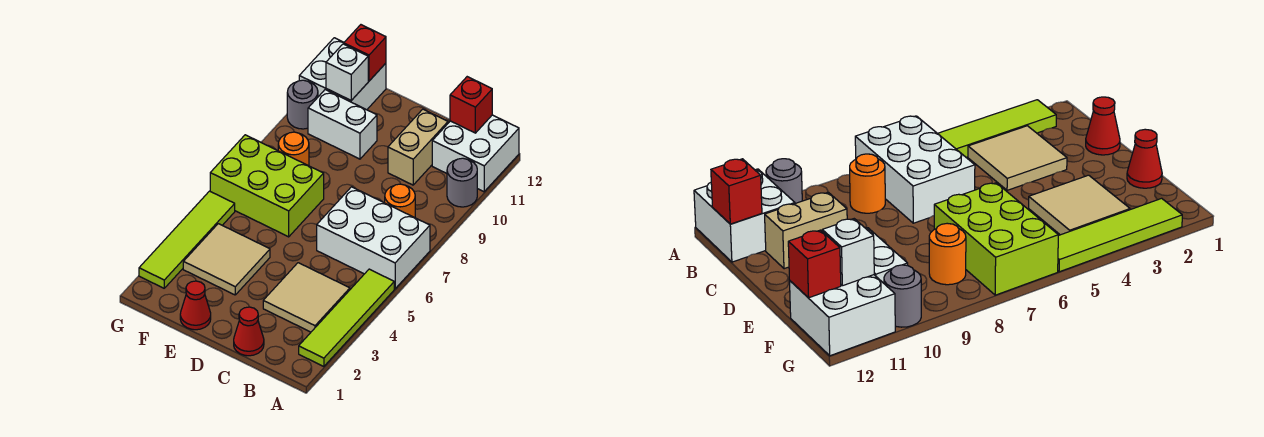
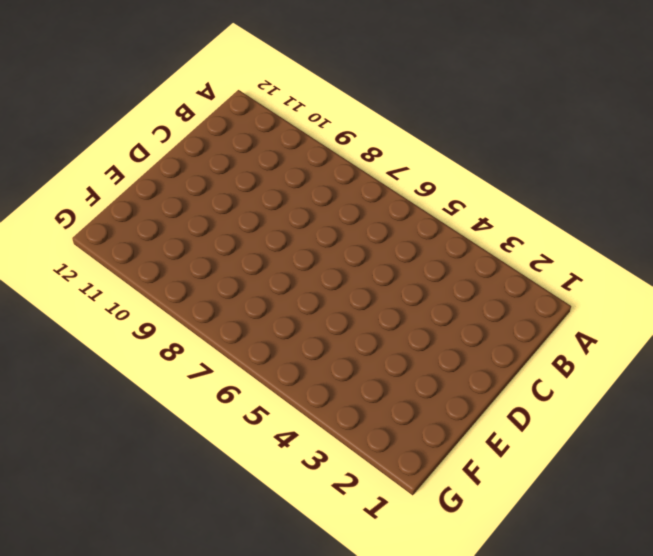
none -> lime 1x4 tile [299,269,394,366]
none -> white 2x3 brick [317,187,430,289]
none -> grey 1x1 round brick [447,158,477,207]

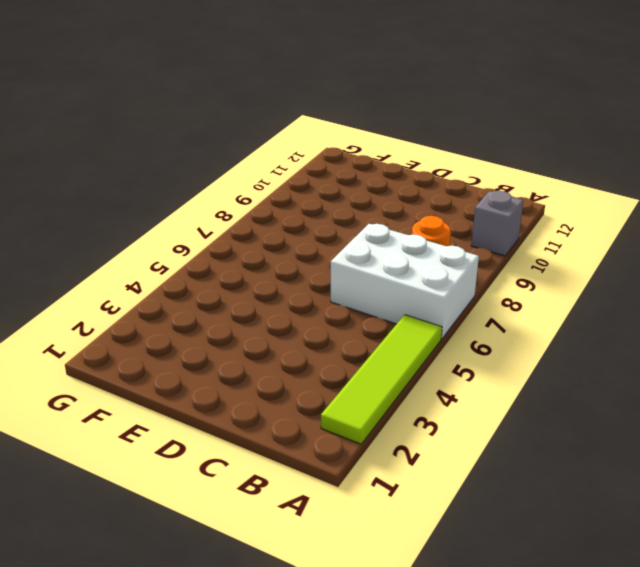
grey 1x1 brick [471,191,523,256] -> grey 1x1 round brick [447,158,477,207]
none -> white 2x2 brick [432,115,519,192]
none -> tan 2x2 tile [263,263,350,332]
none -> red 1x1 cone [234,307,264,356]

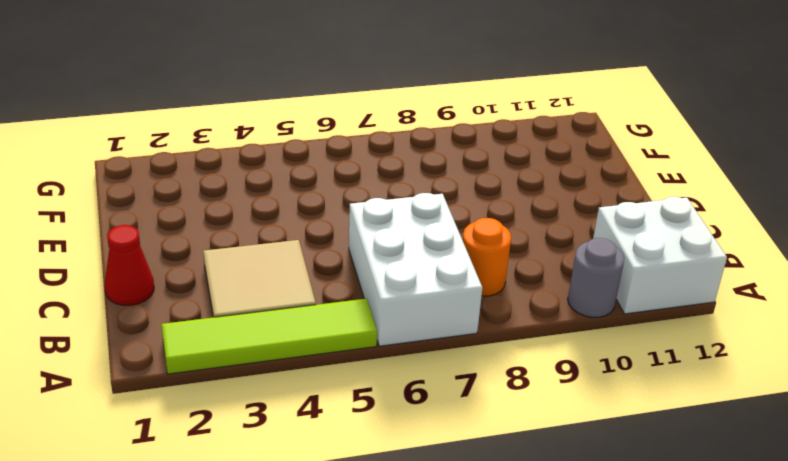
none -> tan 1x2 brick [388,109,448,185]
none -> red 1x1 cone [180,281,211,330]
none -> tan 2x2 tile [183,224,270,295]

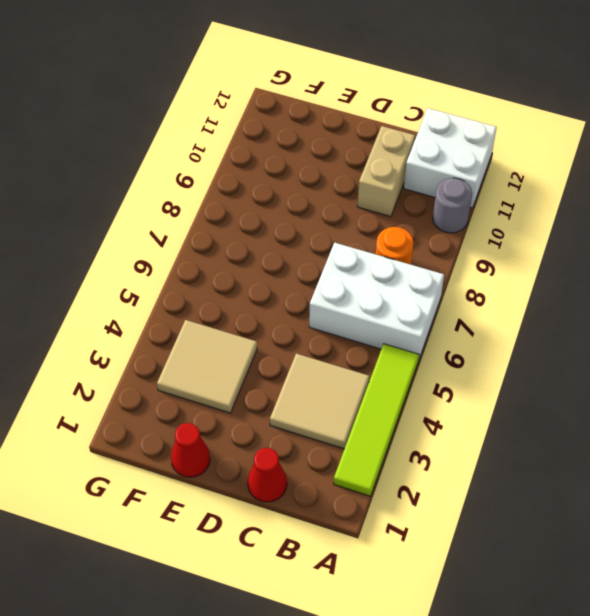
none -> lime 2x3 brick [210,135,324,237]
none -> white 1x2 brick [308,90,377,159]
none -> orange 1x1 round brick [278,132,309,166]

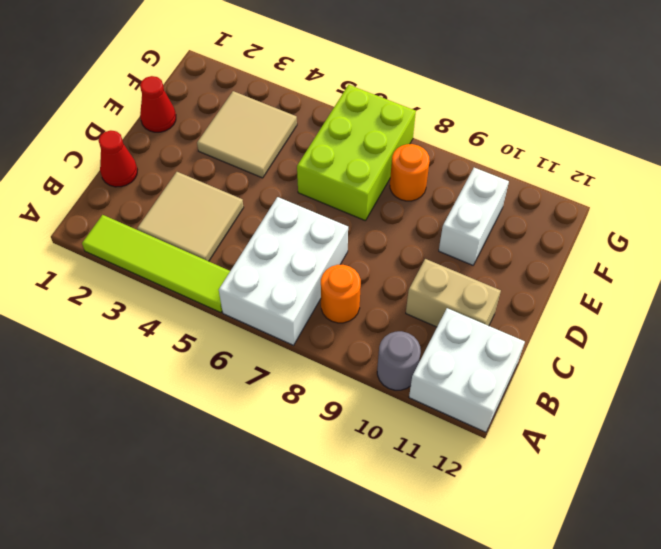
none -> white 2x2 brick [299,38,386,110]
none -> lime 1x4 tile [139,191,235,288]
none -> grey 1x1 round brick [287,80,318,129]

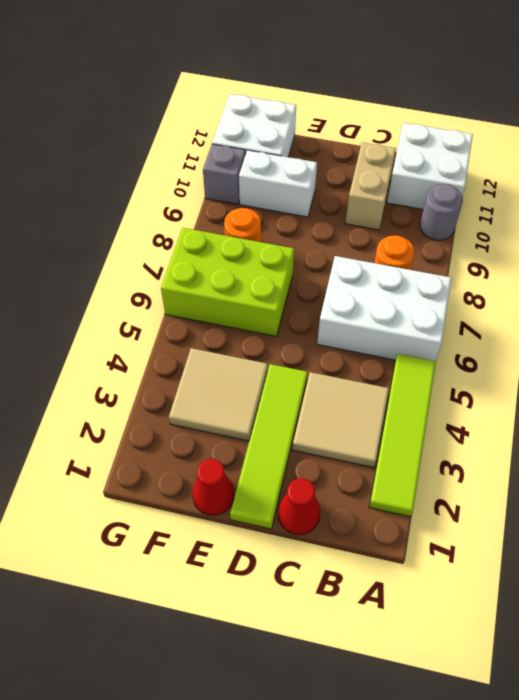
lime 1x4 tile [230,364,308,529] -> lime 1x4 tile moved to [139,191,235,288]
grey 1x1 brick [203,144,246,204] -> grey 1x1 round brick [287,80,318,129]
none -> red 1x1 brick [450,77,492,133]
none -> white 1x1 brick [326,44,368,100]
none -> red 1x1 brick [344,25,386,81]

